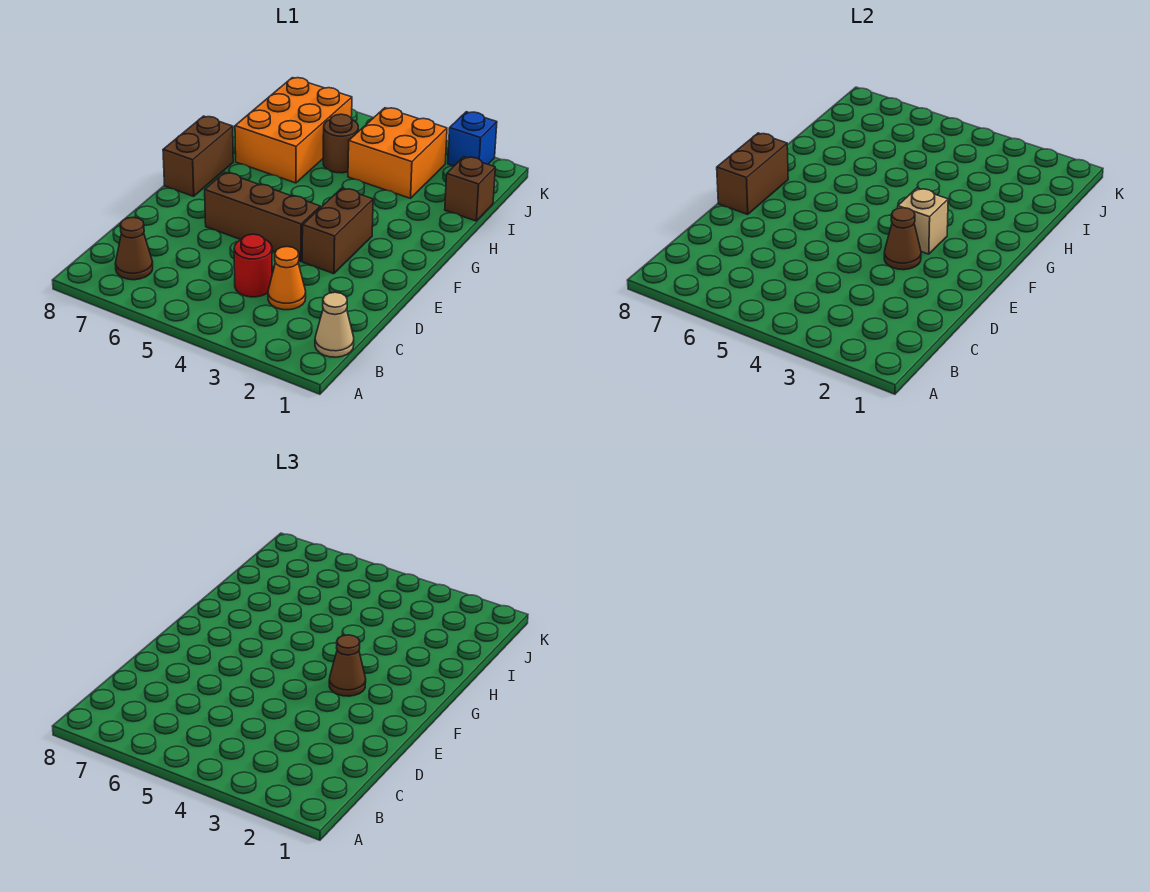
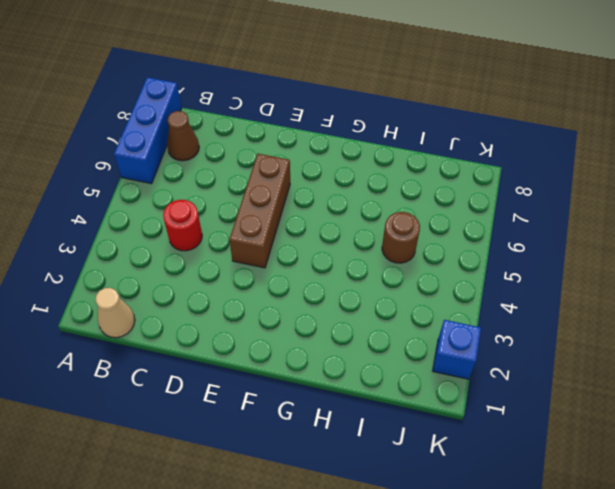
blue 1x3 brick [114,77,182,184] -> none
none -> orange 1x1 cone [268,247,306,310]
none -> brown 1x2 brick [302,188,373,274]
none -> brown 1x2 brick [163,116,233,196]

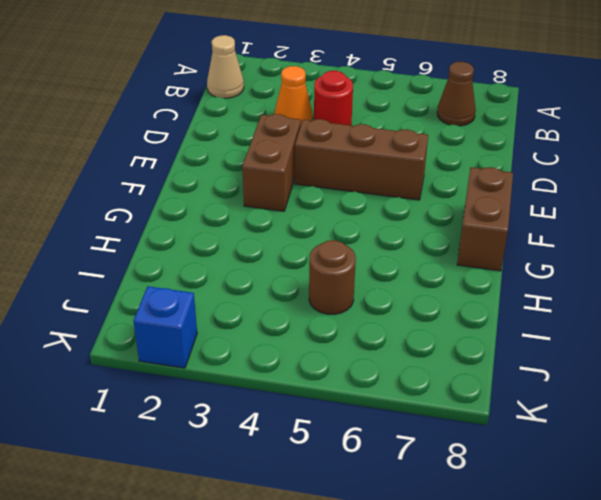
none -> orange 2x3 brick [235,78,352,183]
none -> brown 1x1 brick [445,157,495,221]
none -> orange 2x2 brick [348,108,447,198]

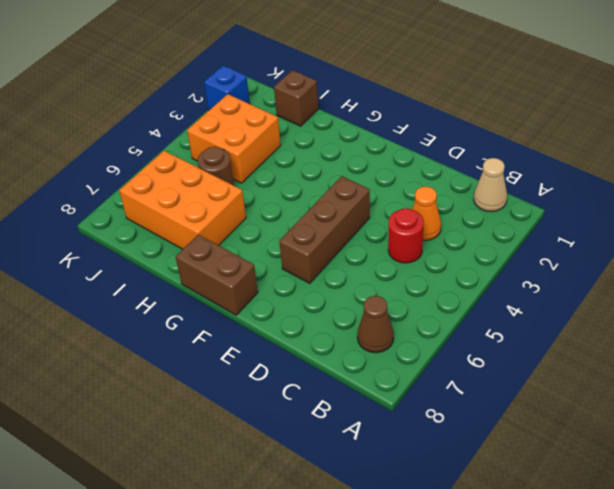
none -> brown 1x2 brick [302,188,373,274]
none -> brown 1x1 cone [884,208,921,270]
none -> brown 1x2 brick [717,133,788,214]

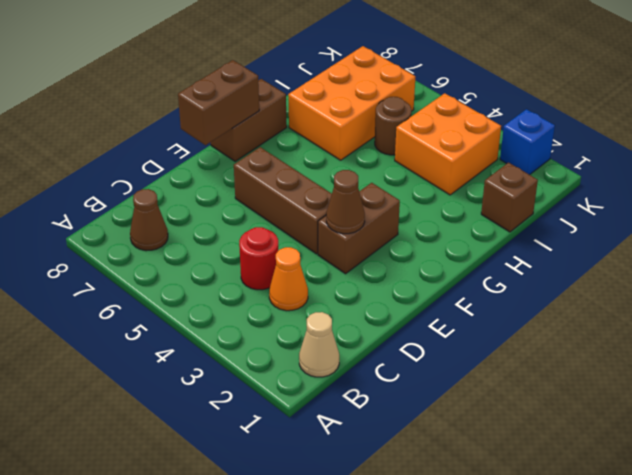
none -> tan 1x1 brick [898,188,948,254]
none -> brown 1x1 cone [329,635,366,696]

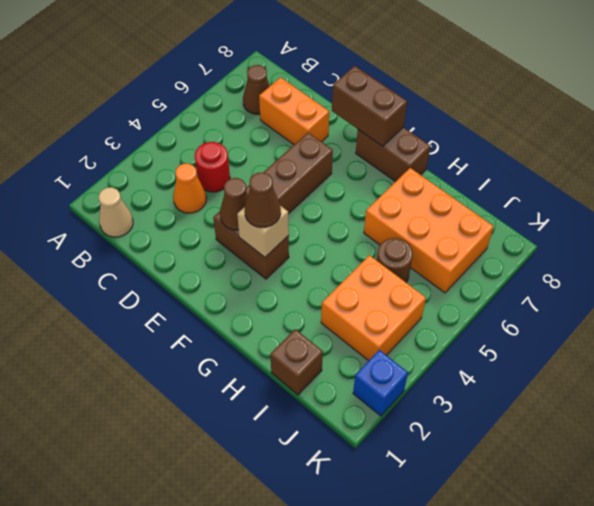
orange 1x2 brick [259,77,329,144] -> none

